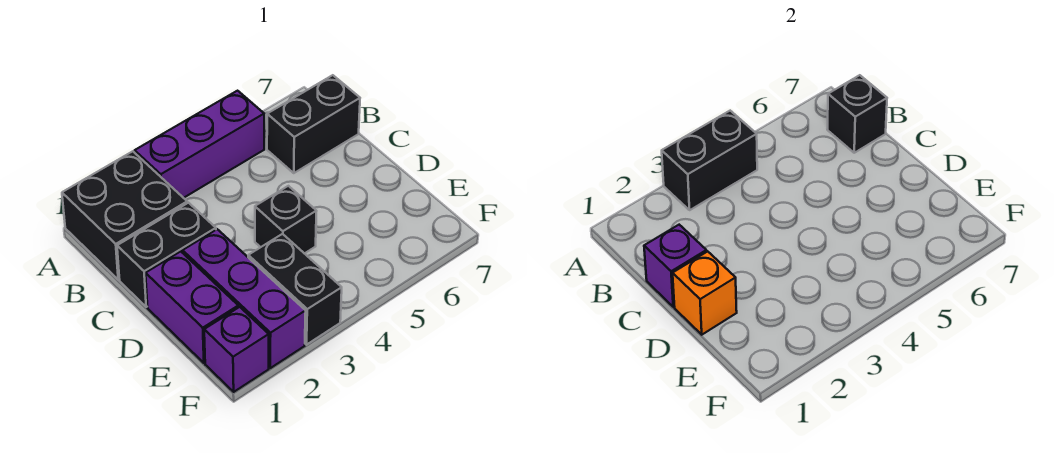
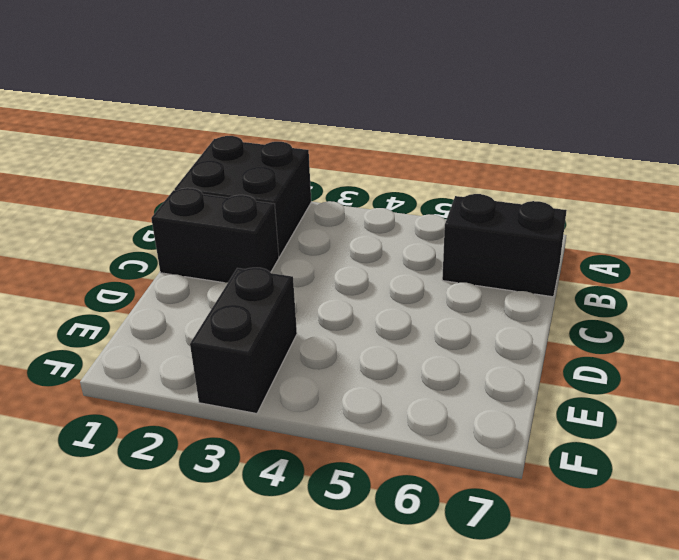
none -> purple 1x3 brick [135,91,264,198]
none -> purple 1x2 brick [146,251,238,363]
none -> purple 1x3 brick [183,229,306,368]

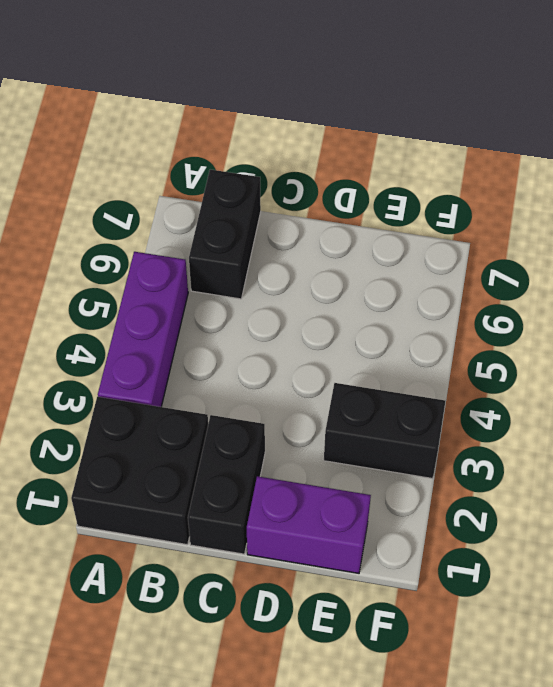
none -> purple 1x3 brick [183,229,306,368]
none -> black 1x1 brick [255,186,316,254]
none -> purple 1x1 brick [204,307,269,392]

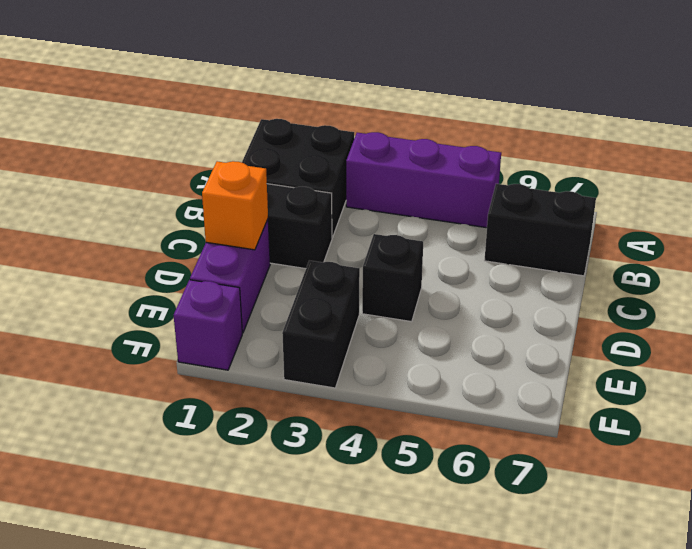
none -> purple 1x3 brick [183,229,306,368]
none -> black 1x2 brick [662,111,757,210]
none -> black 1x1 brick [827,75,887,153]

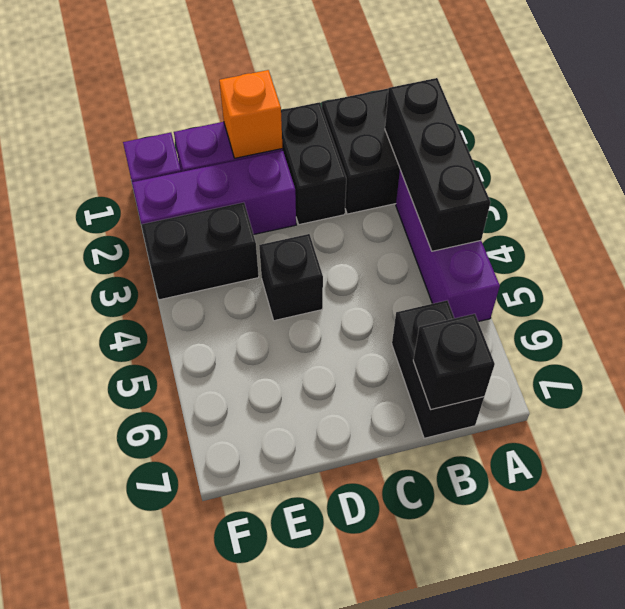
black 1x3 brick [385,78,491,251] -> black 1x2 brick [662,111,757,210]
none -> purple 1x1 brick [644,225,707,307]

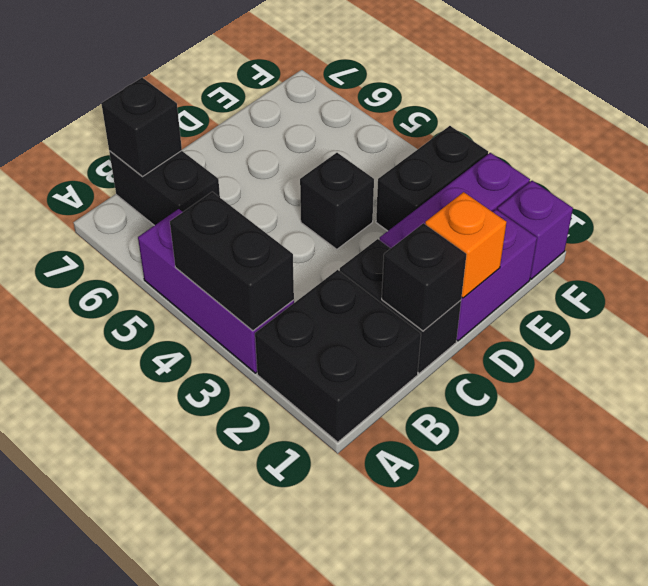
black 1x1 brick [382,223,467,331] -> purple 1x1 brick [644,225,707,307]

